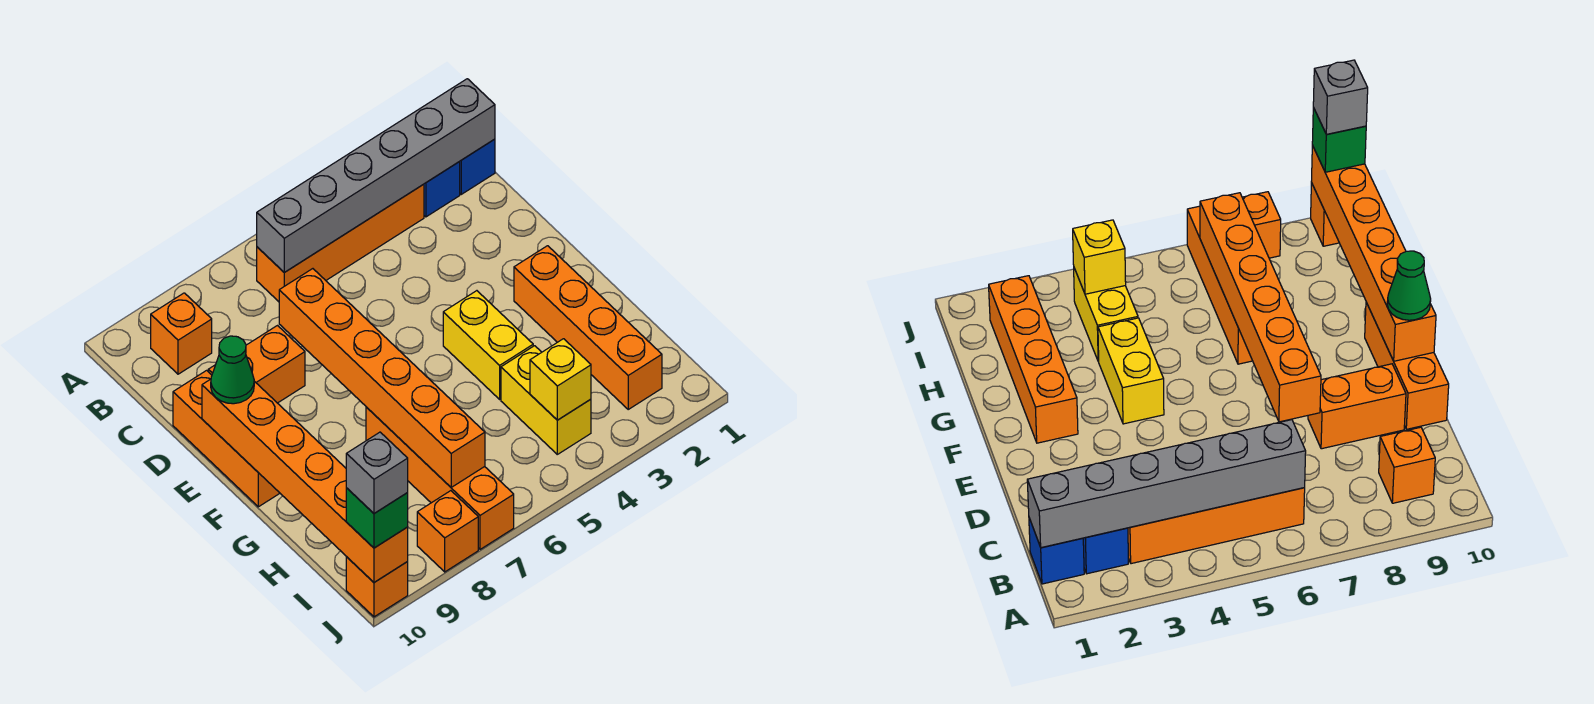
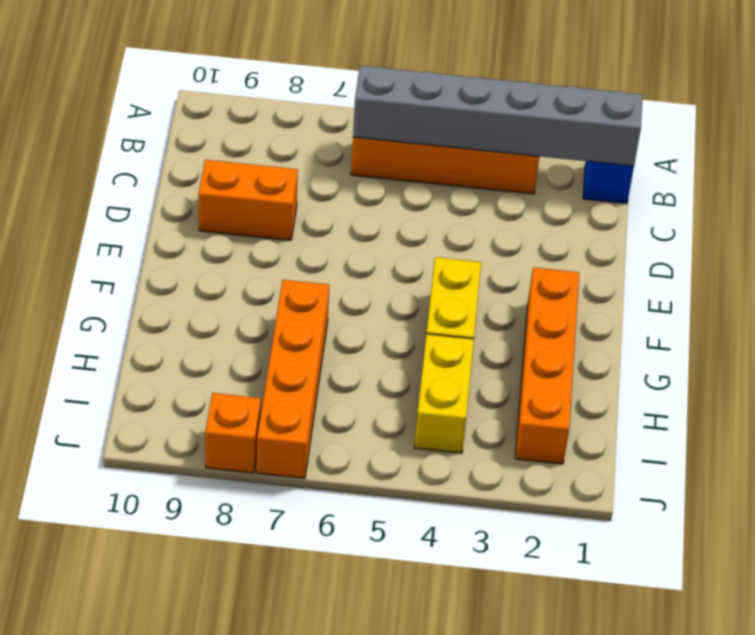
none -> blue 1x1 brick [424,162,460,217]
none -> orange 1x1 brick [151,293,212,374]
none -> orange 1x3 brick [173,370,280,507]

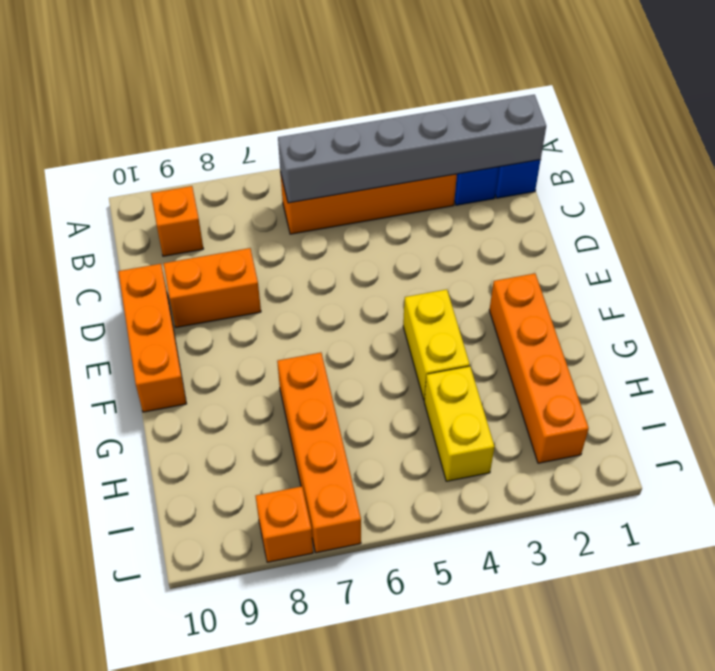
none -> orange 1x1 brick [346,557,408,617]
none -> orange 1x6 brick [279,269,485,487]
none -> orange 1x6 brick [202,379,408,582]

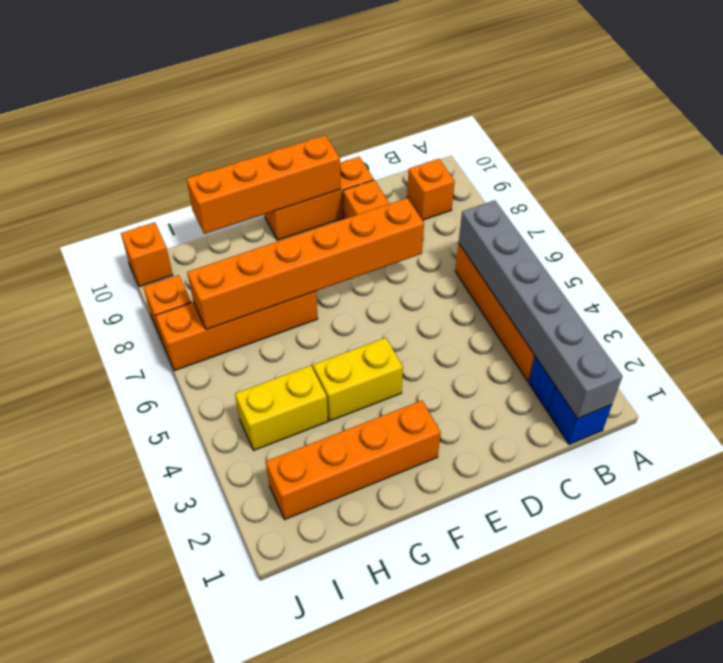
orange 1x4 brick [187,135,341,234] -> orange 1x6 brick [202,379,408,582]
none -> yellow 1x1 brick [530,339,591,420]
none -> green 1x1 cone [211,336,254,404]
none -> green 1x1 brick [346,488,408,548]

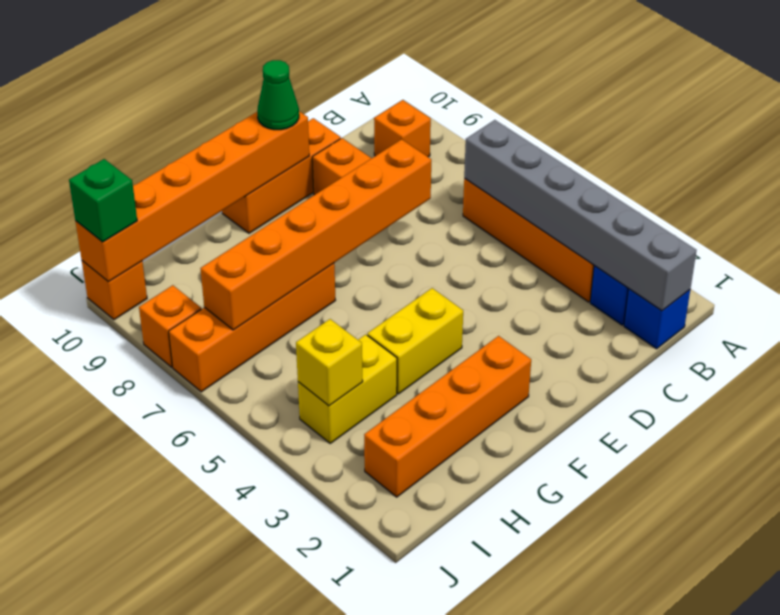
none -> grey 1x1 brick [346,432,408,513]

